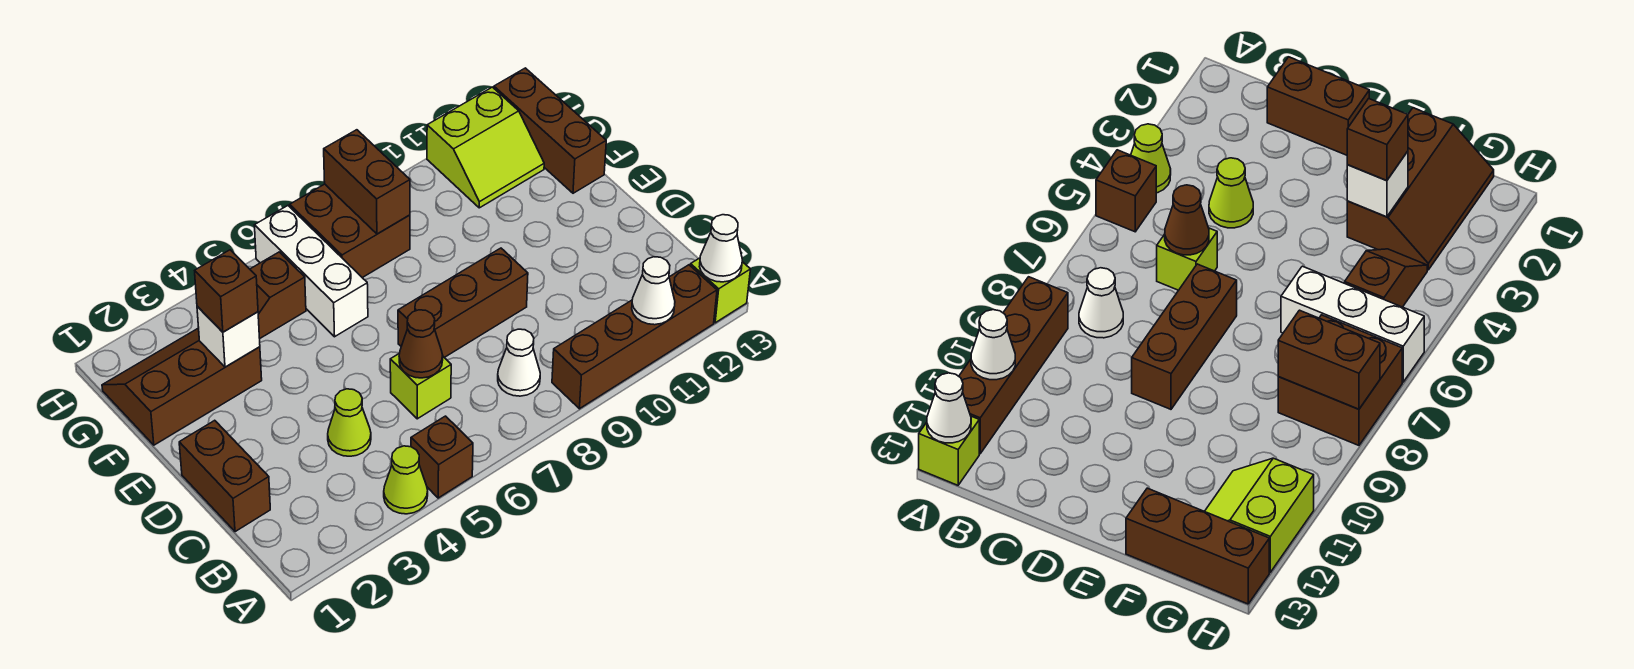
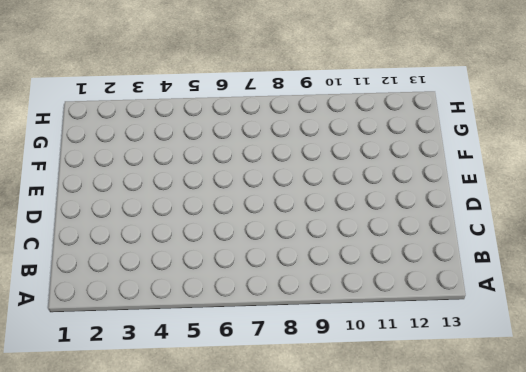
none -> lime 1x1 cone [384,446,428,514]
none -> brown 1x1 brick [411,416,473,498]
none -> brown 1x4 brick [552,265,717,409]

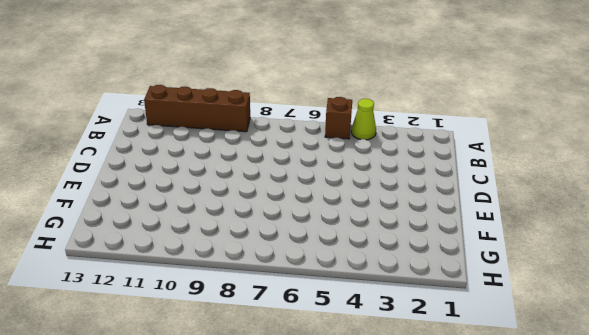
none -> lime 1x1 brick [690,258,751,323]
none -> white 1x1 cone [498,329,540,396]
none -> brown 1x2 brick [179,420,270,532]

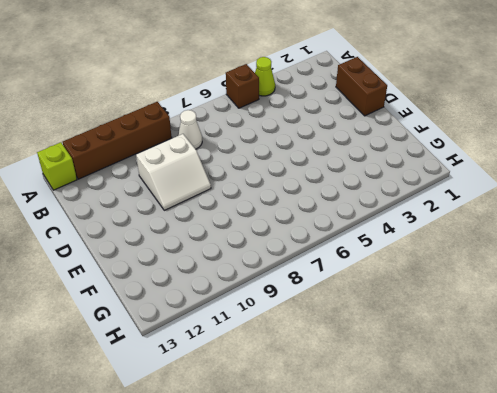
white 2x2 slope [136,134,211,210] -> brown 1x3 brick [398,248,528,357]
none -> lime 1x1 cone [328,389,371,456]
none -> lime 1x1 brick [390,353,451,419]
none -> brown 2x3 slope [102,328,262,445]

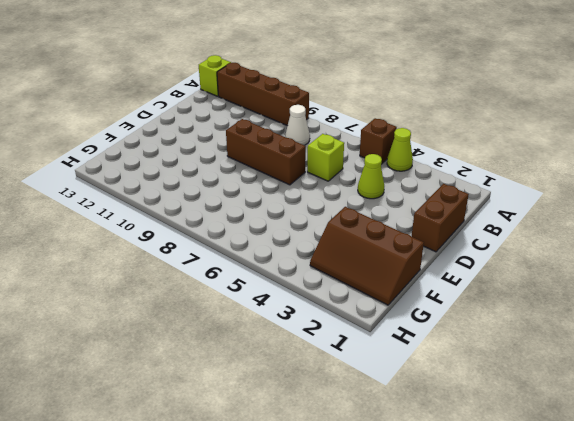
none -> white 1x3 brick [255,206,368,337]
none -> brown 1x3 brick [494,68,606,193]
none -> brown 1x2 slope [250,252,306,338]

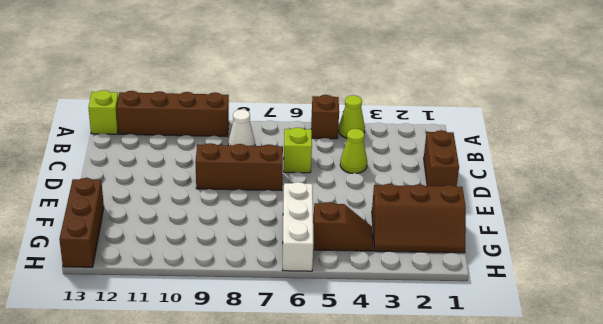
none -> brown 2x2 brick [290,184,410,278]
none -> lime 2x2 slope [427,87,544,208]
none -> white 1x1 cone [632,257,675,325]

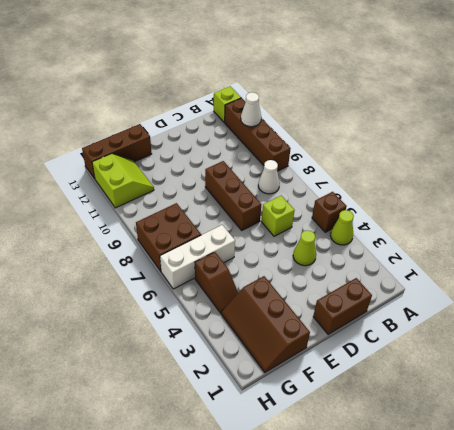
none -> white 1x1 cone [700,215,742,282]
none -> brown 1x1 cone [399,310,443,378]
none -> white 1x1 brick [197,306,260,367]

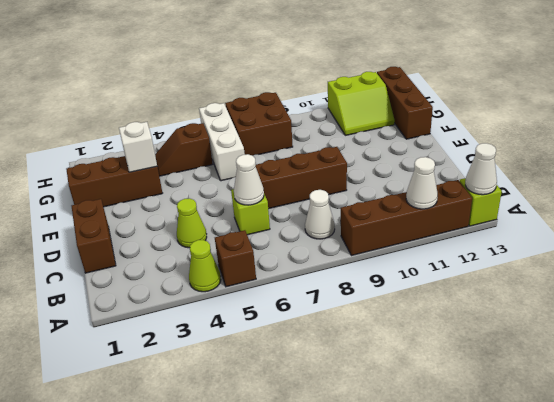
white 1x1 cone [234,154,264,205] -> brown 1x1 cone [399,310,443,378]
none -> brown 1x2 brick [324,130,410,234]
none -> brown 1x1 brick [195,250,258,332]

